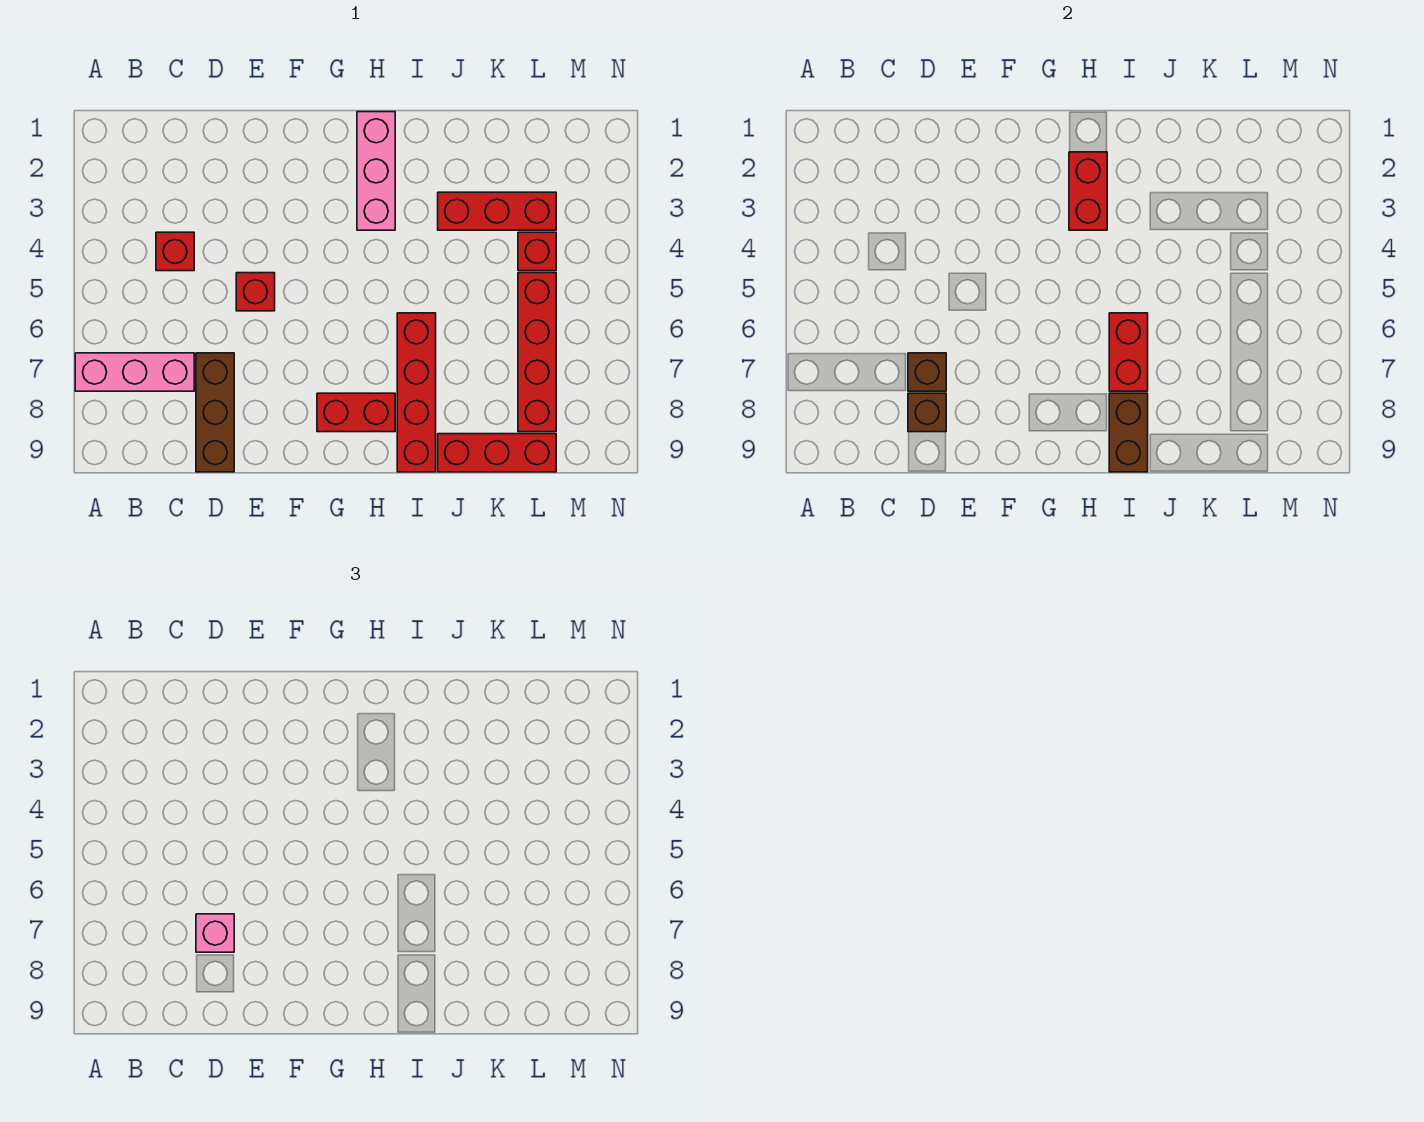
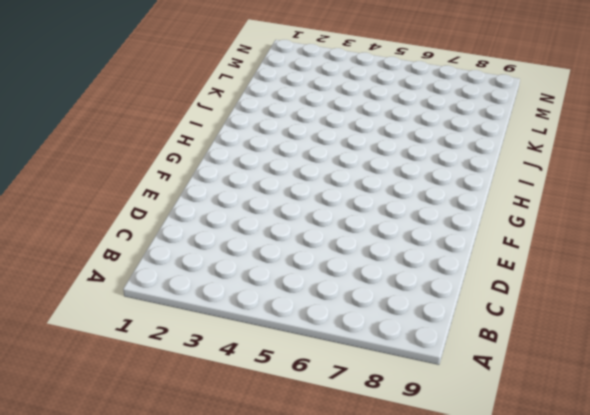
none -> pink 1x3 brick [75,353,194,391]
none -> red 1x1 brick [156,232,194,271]
none -> brown 1x3 brick [196,353,234,472]

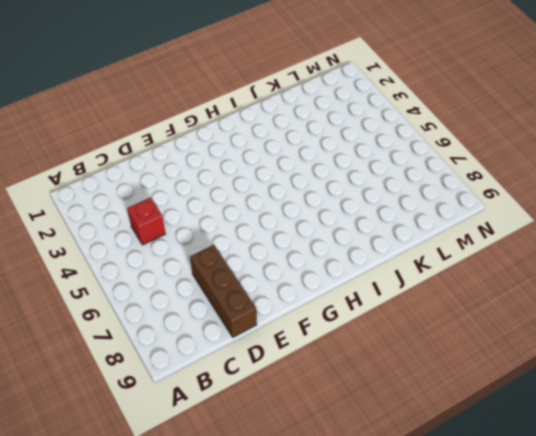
none -> pink 1x3 brick [75,353,194,391]
none -> red 1x1 brick [236,273,275,311]
none -> red 1x2 brick [317,393,395,432]

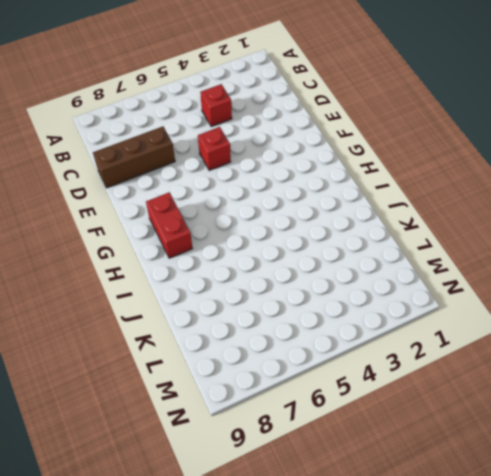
none -> pink 1x3 brick [75,353,194,391]
none -> pink 1x3 brick [357,112,395,230]
none -> red 1x4 brick [397,313,436,472]

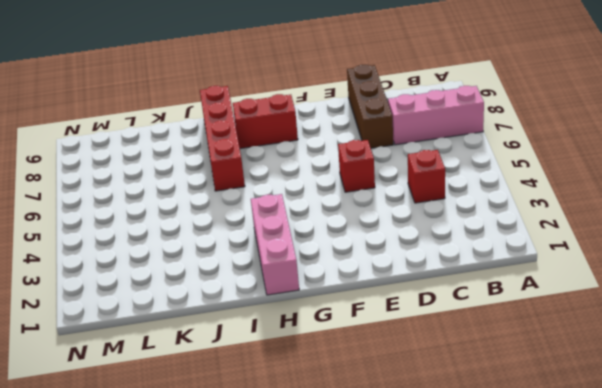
none -> red 1x3 brick [438,192,556,230]
none -> red 1x3 brick [438,434,556,472]
none -> red 1x1 brick [518,232,556,271]

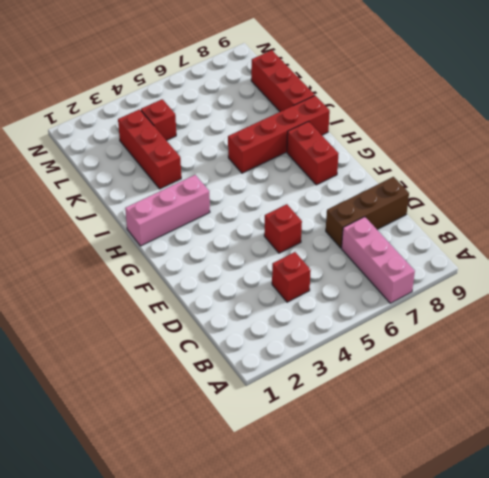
none -> red 1x4 brick [518,273,556,432]
none -> brown 1x1 brick [908,353,946,391]
none -> brown 1x1 brick [908,393,946,432]

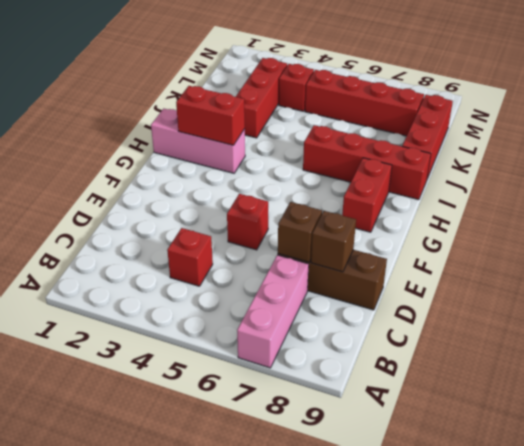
none -> red 1x2 brick [1109,313,1148,391]
none -> brown 1x2 brick [1109,393,1148,472]
none -> pink 1x1 brick [196,914,234,952]

